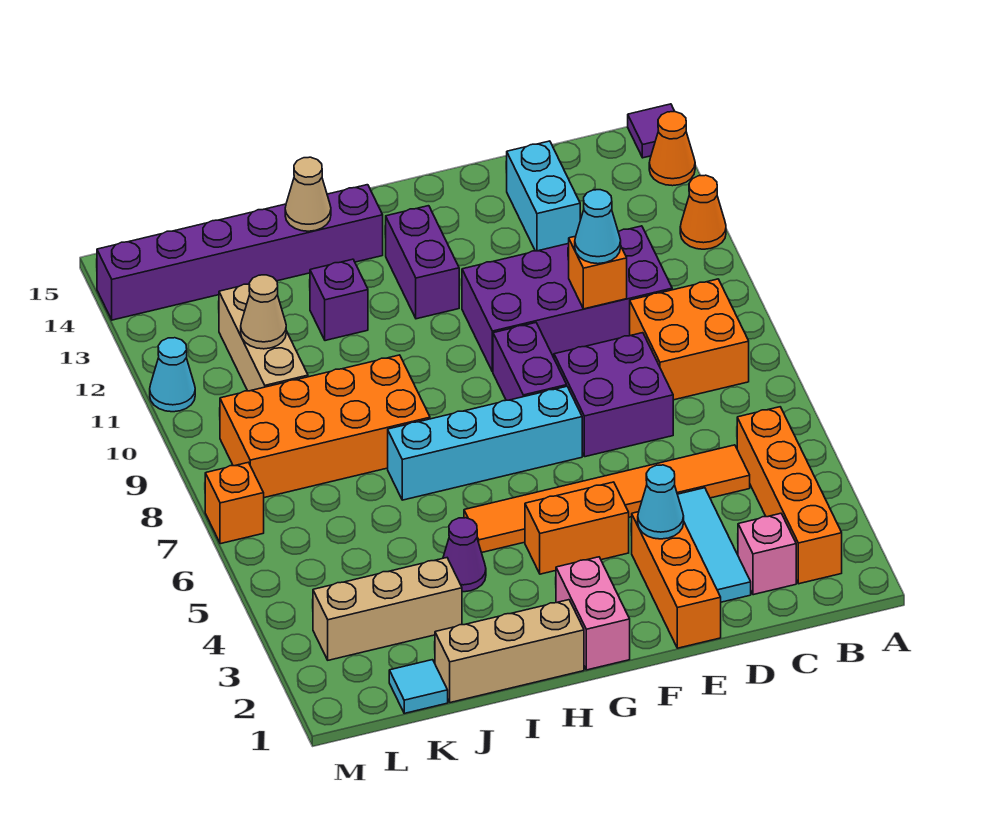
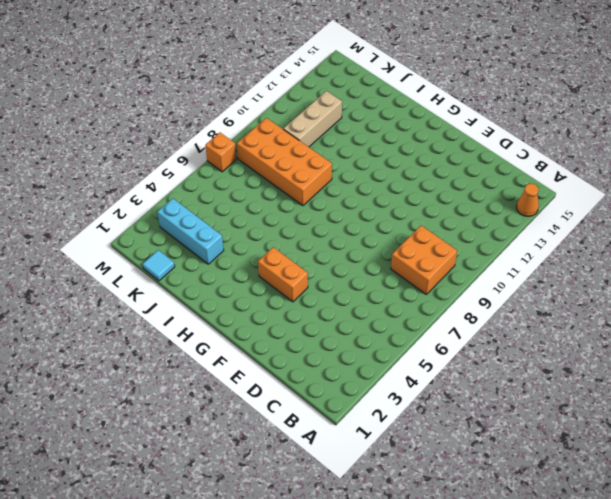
cyan 1x3 brick [157,199,224,264] -> tan 1x3 brick [313,558,462,660]
none -> orange 1x1 cone [680,175,726,249]
none -> purple 1x1 tile [628,104,675,158]
none -> orange 1x4 brick [737,407,842,584]
none -> pink 1x1 brick [738,513,796,595]

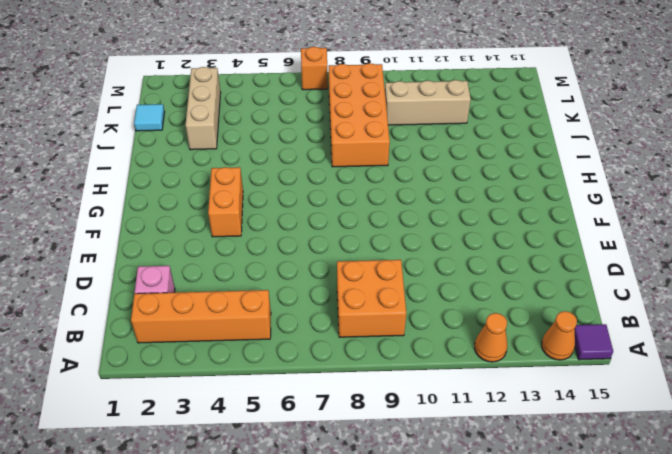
none -> orange 1x6 tile [464,445,750,553]
none -> purple 2x4 brick [462,226,672,372]
none -> cyan 1x3 tile [678,488,751,602]
none -> purple 2x2 brick [554,333,673,457]

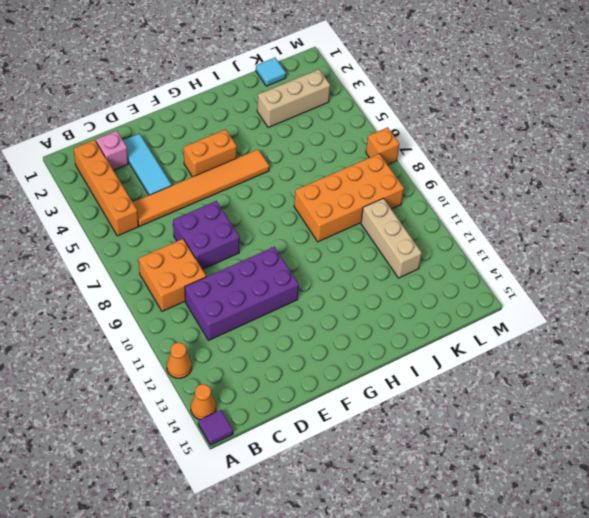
none -> cyan 1x2 brick [507,141,580,251]
none -> orange 1x3 brick [632,512,721,648]
none -> cyan 1x4 brick [388,386,582,500]
none -> purple 1x2 brick [493,323,567,400]

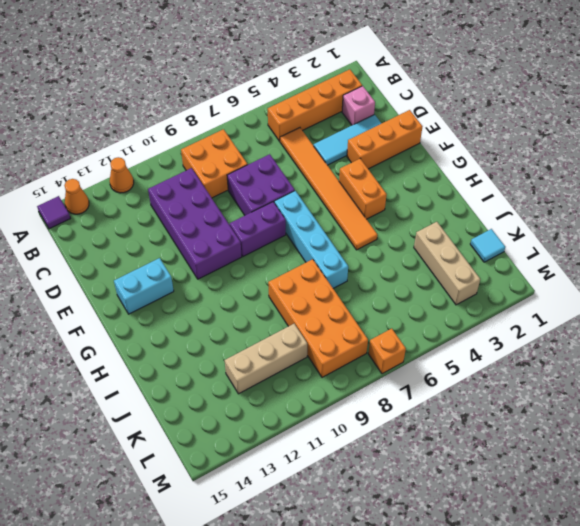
cyan 1x2 brick [114,258,174,314] -> cyan 1x2 brick moved to [507,141,580,251]
none -> pink 1x2 brick [556,557,630,670]
none -> purple 1x2 brick [386,206,459,319]
none -> tan 1x3 brick [435,600,584,703]
none -> purple 1x6 brick [97,185,383,320]

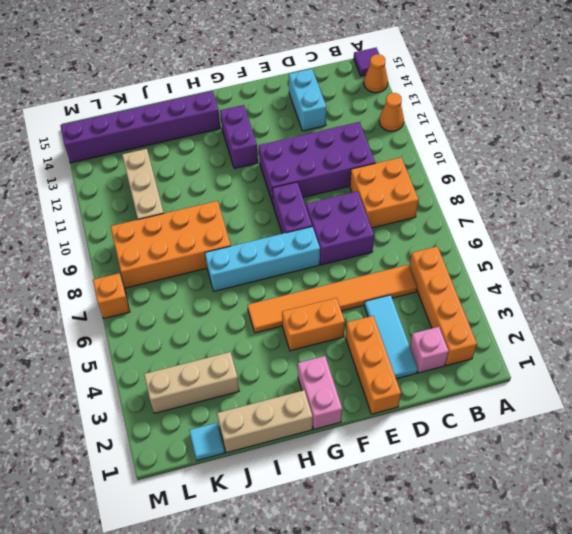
none -> purple 1x1 cone [443,518,486,592]
none -> purple 1x1 brick [310,259,368,341]
none -> cyan 1x1 cone [150,338,195,412]
none -> orange 1x1 brick [569,236,627,309]

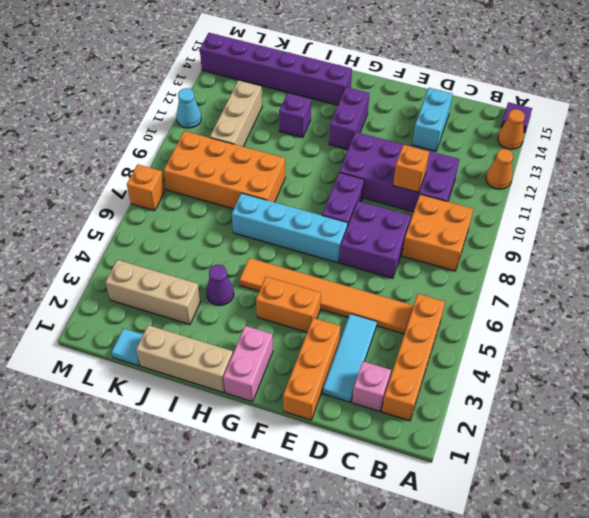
none -> cyan 1x1 cone [638,465,684,539]
none -> tan 1x1 cone [285,157,331,231]
none -> tan 1x1 cone [241,275,286,349]
none -> cyan 1x1 cone [575,190,621,264]

